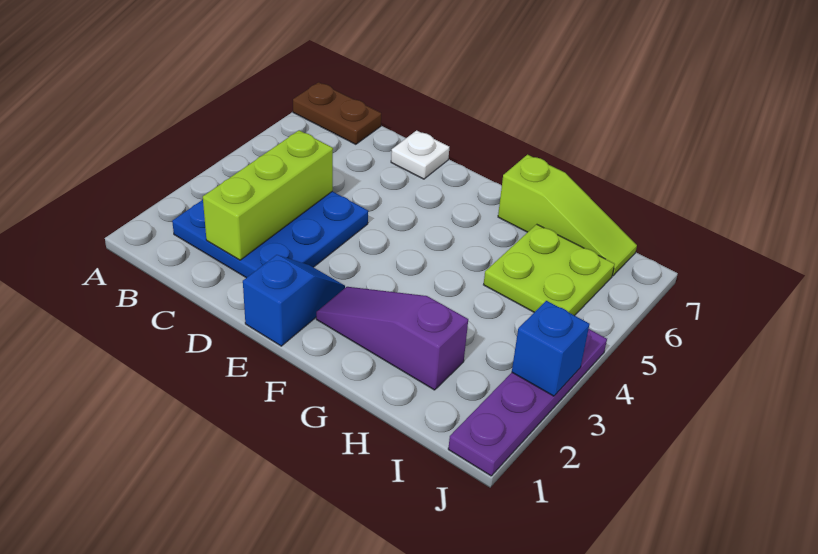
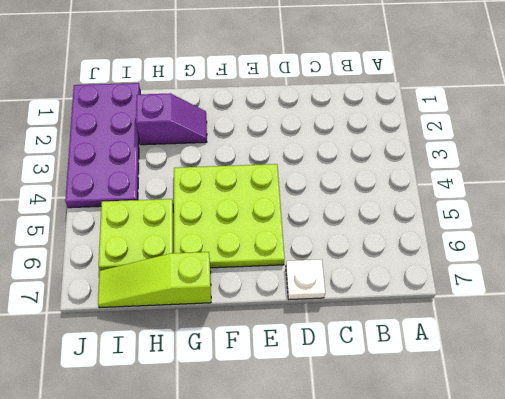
lime 3x3 plate [174,164,285,268] -> none
purple 1x2 slope [136,93,207,145] -> purple 1x3 slope [316,287,468,390]
purple 2x4 plate [65,83,140,208] -> purple 1x4 plate [448,329,607,476]
none -> brown 1x2 plate [293,82,381,144]
none -> blue 3x3 plate [172,191,368,278]

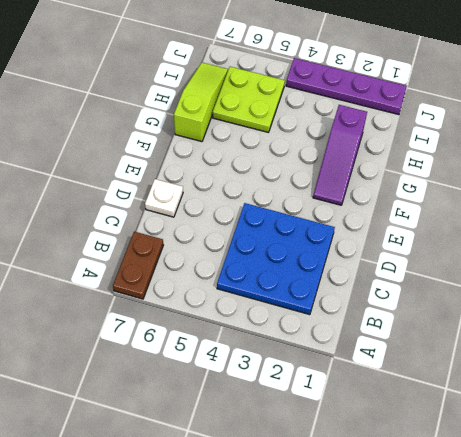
none -> blue 1x2 slope [243,255,345,346]
none -> lime 1x3 brick [203,130,333,260]

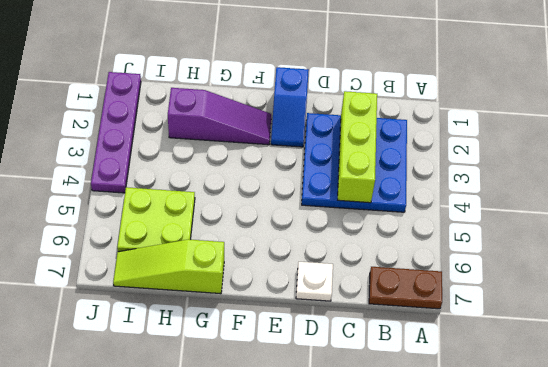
none -> blue 1x1 brick [512,301,590,396]

